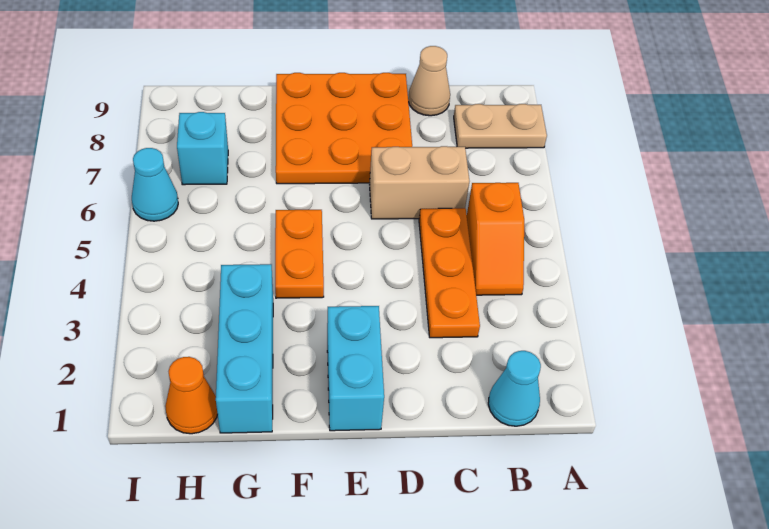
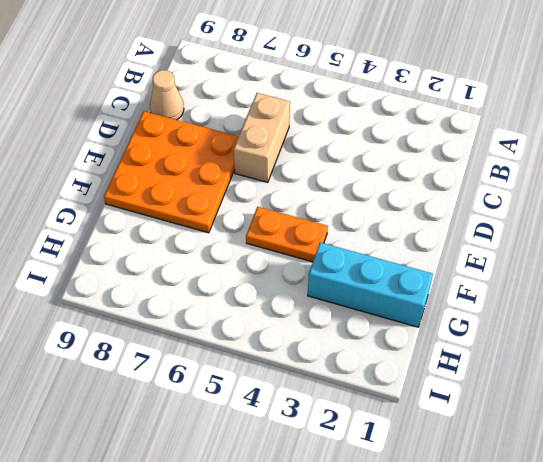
none -> tan 1x2 plate [454,104,547,148]
none -> cyan 1x1 cone [488,351,541,426]
none -> orange 1x2 slope [467,183,524,295]

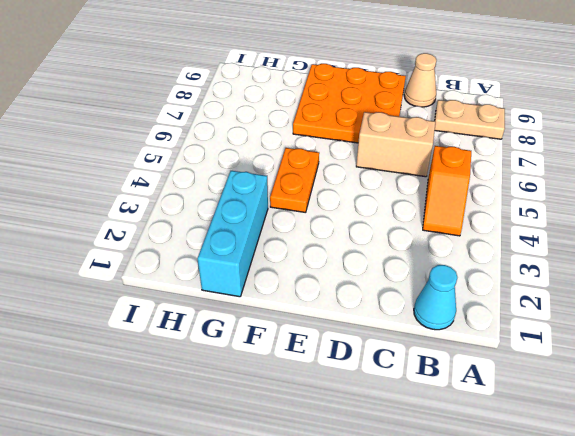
none -> orange 1x3 plate [419,208,480,338]
none -> cyan 1x2 brick [327,306,384,431]
none -> orange 1x1 cone [165,357,218,434]

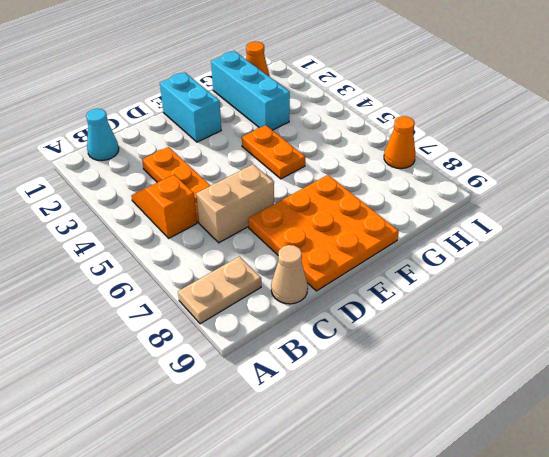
orange 1x1 cone [384,116,415,169] -> none
none -> cyan 1x1 brick [177,112,228,185]
none -> cyan 1x1 cone [132,148,178,221]

